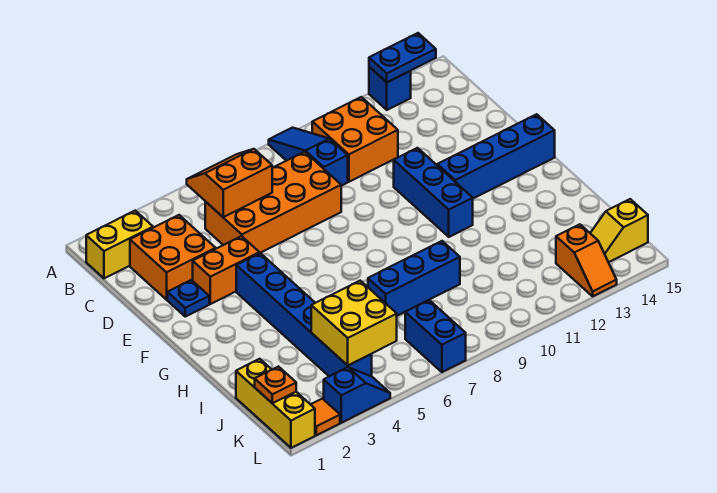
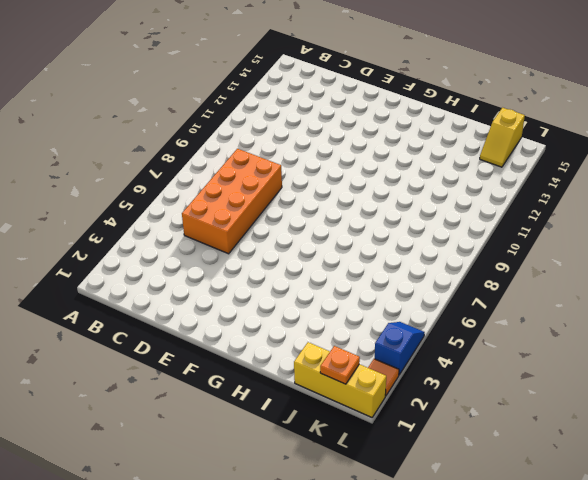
none -> blue 1x3 slope [269,128,348,186]
none -> blue 1x1 brick [369,67,411,110]
none -> yellow 1x2 brick [86,211,153,278]

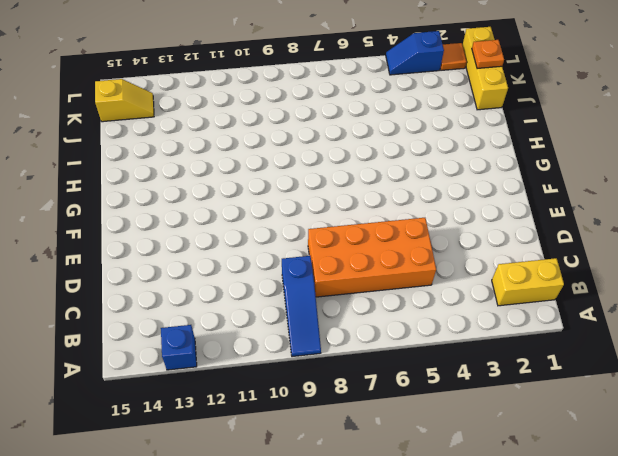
none -> orange 2x2 brick [312,97,398,182]
none -> orange 2x2 brick [130,215,216,300]
none -> blue 1x1 plate [167,280,209,317]

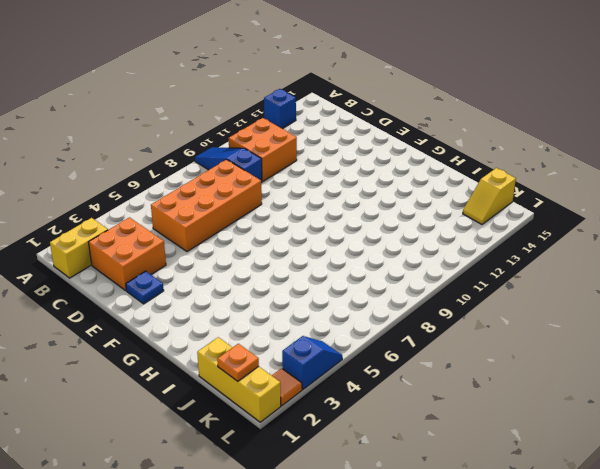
none -> orange 1x2 brick [193,236,259,304]
none -> blue 1x3 brick [394,148,473,237]
none -> blue 1x6 brick [236,253,372,376]

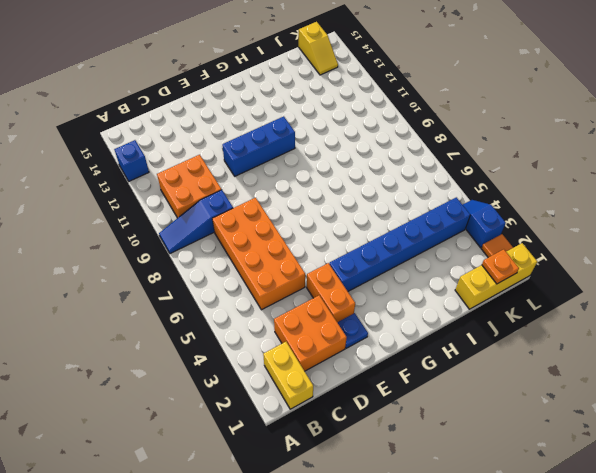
none -> blue 1x4 brick [437,114,555,198]
none -> blue 1x3 brick [368,241,460,316]
none -> blue 1x2 brick [405,300,466,372]

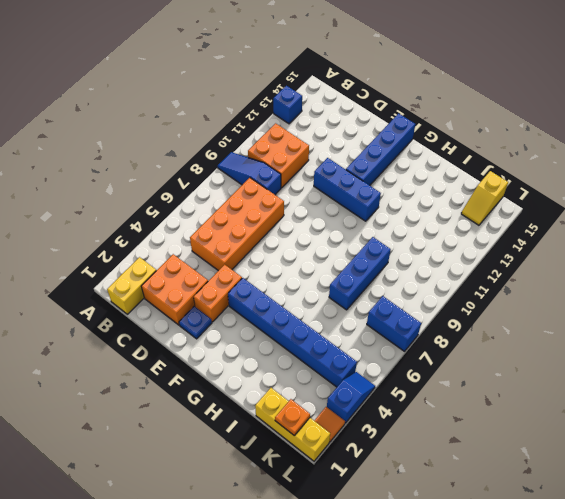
none -> orange 1x2 slope [556,224,617,296]
none -> blue 1x2 plate [369,33,436,82]
none -> orange 2x2 slope [187,149,272,217]

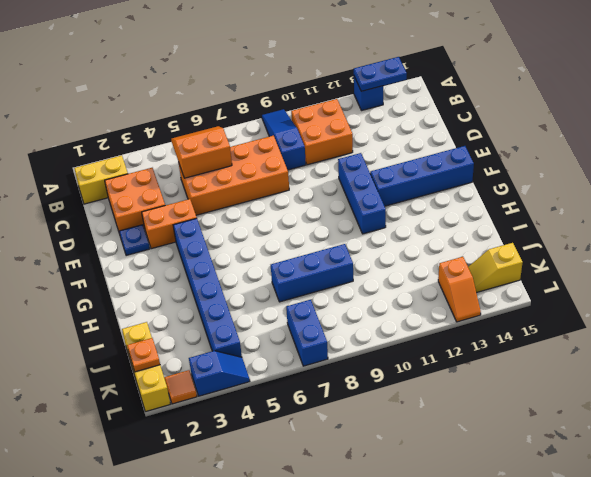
none -> yellow 2x2 brick [311,281,397,365]

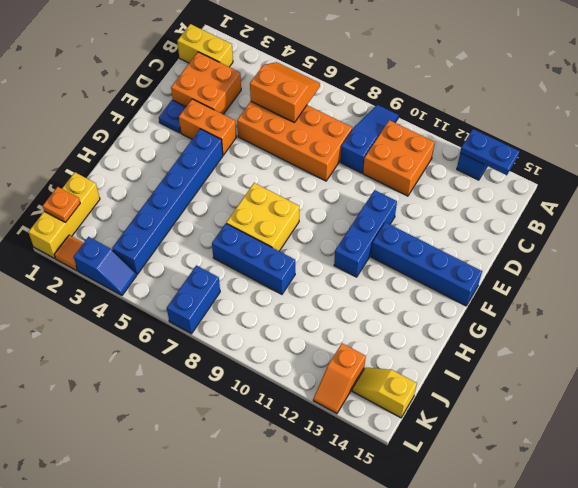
yellow 2x2 brick [226,183,299,251] -> yellow 2x2 brick moved to [311,281,397,365]

